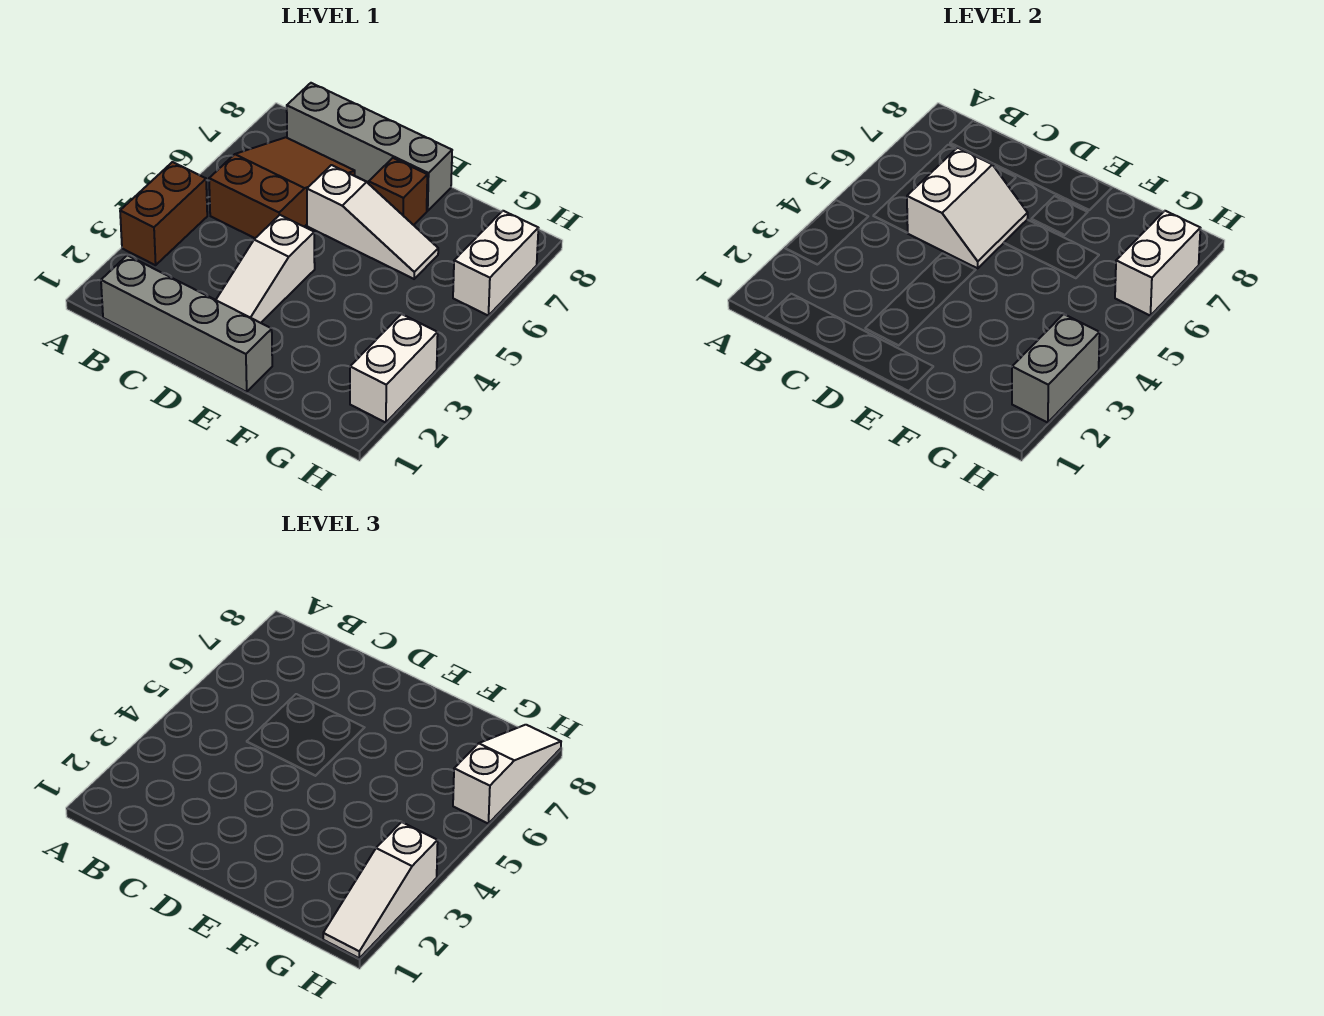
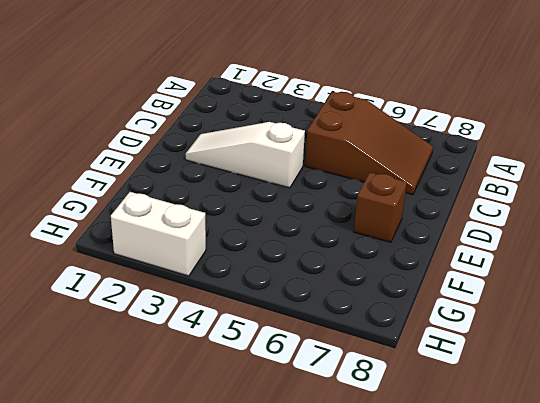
none -> brown 1x2 brick [120,162,207,265]
none -> grey 1x4 brick [101,255,272,392]
none -> grey 1x4 brick [287,83,452,211]

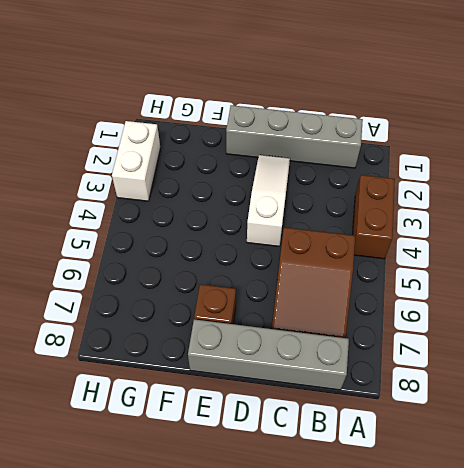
none -> white 1x3 slope [307,165,438,279]
none -> white 1x2 brick [453,211,538,315]
none -> white 2x2 slope [907,148,1028,268]

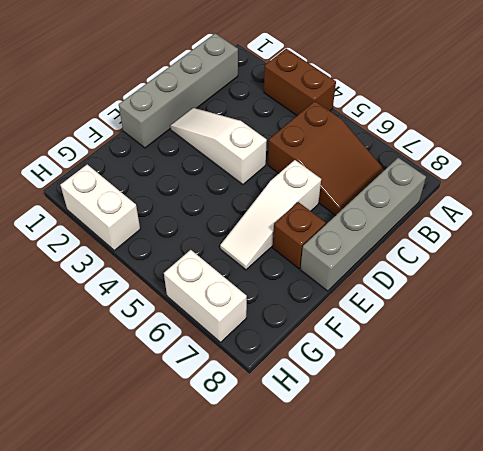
none -> white 2x2 slope [907,148,1028,268]
none -> grey 1x2 brick [1012,314,1100,423]
none -> white 1x2 brick [1115,211,1200,315]

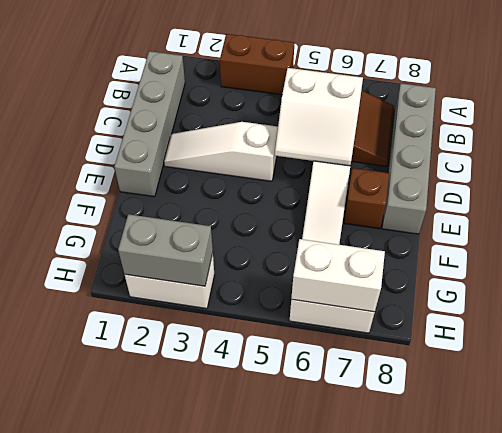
none -> white 1x3 slope [323,822,438,958]
none -> white 1x3 slope [453,725,561,823]

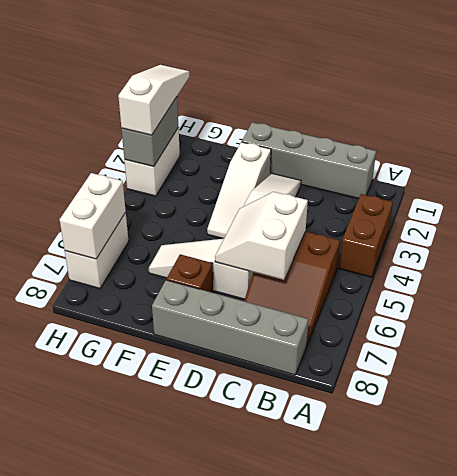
white 1x3 slope [207,142,271,239] -> white 1x3 slope moved to [453,725,561,823]

